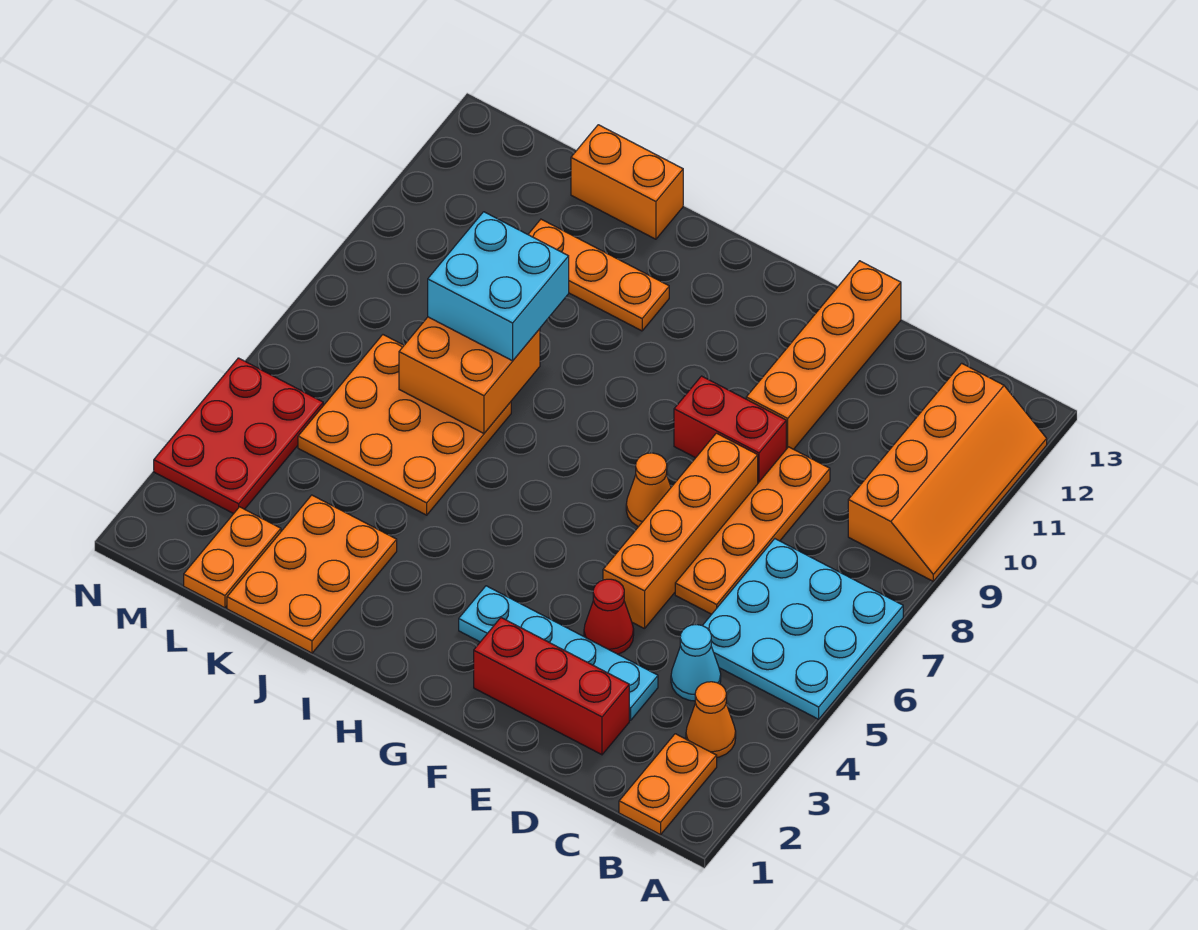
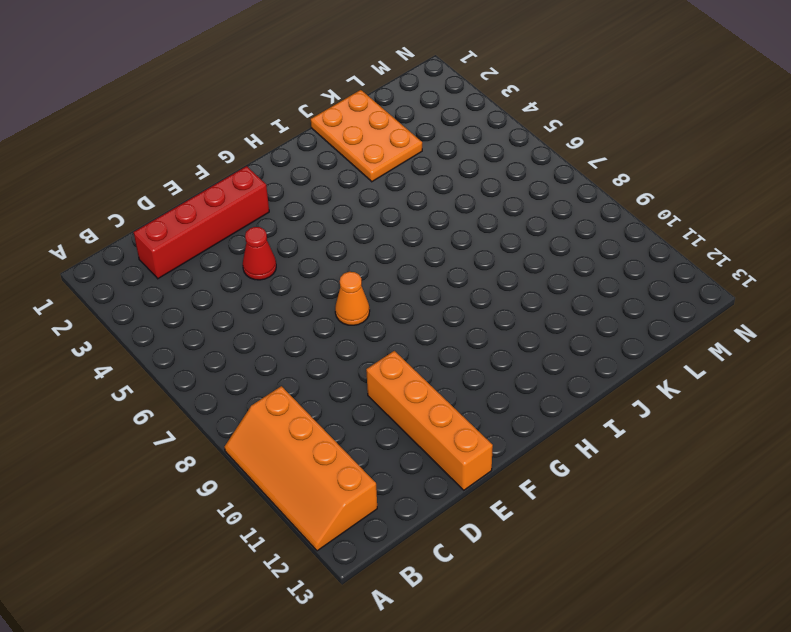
red 1x4 brick [134,166,269,279] -> red 1x3 brick [474,618,629,755]
none -> cyan 3x3 plate [702,539,903,719]
none -> orange 1x2 plate [619,734,717,835]
none -> orange 1x1 cone [686,682,736,757]

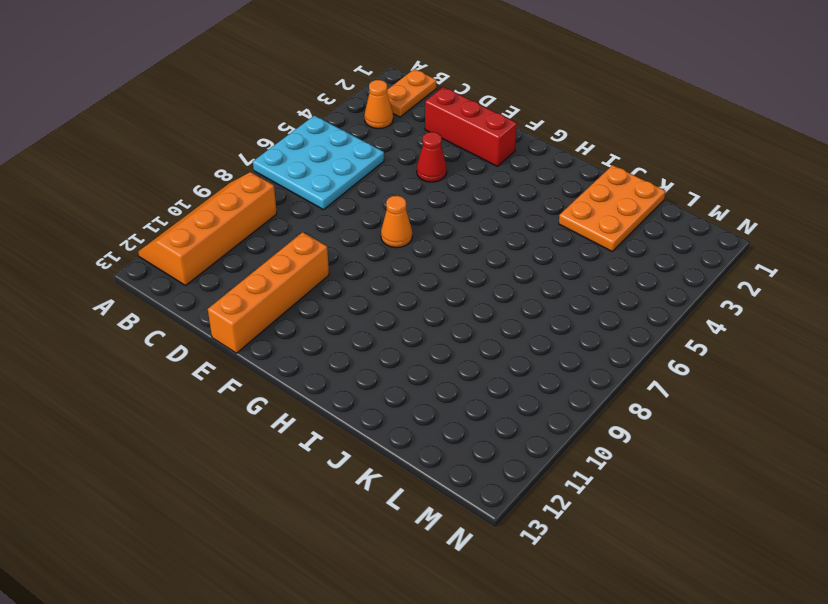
none -> cyan 1x1 cone [671,625,721,701]
none -> cyan 1x4 plate [459,586,658,720]
none -> orange 1x4 plate [675,447,830,614]

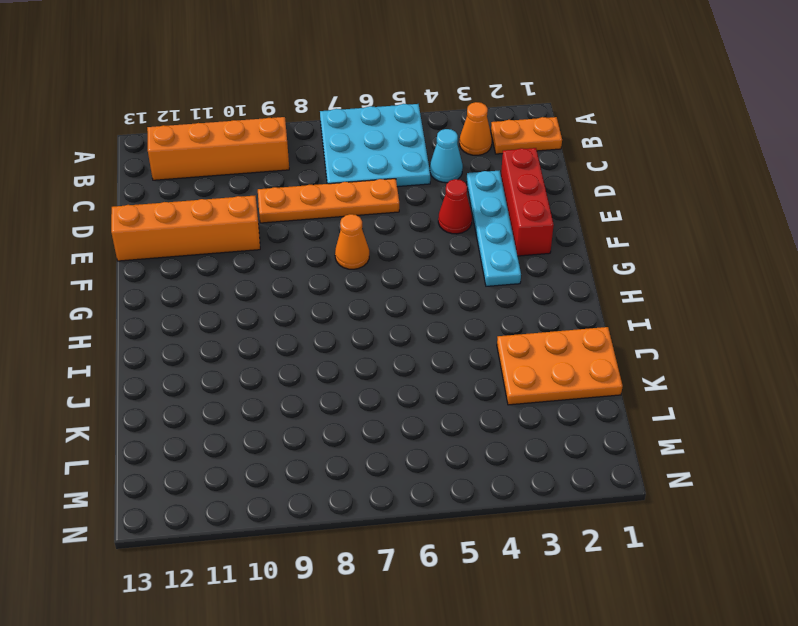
none -> orange 1x4 brick [603,433,758,629]
none -> red 1x2 brick [674,376,786,483]
none -> orange 1x3 plate [528,219,669,331]

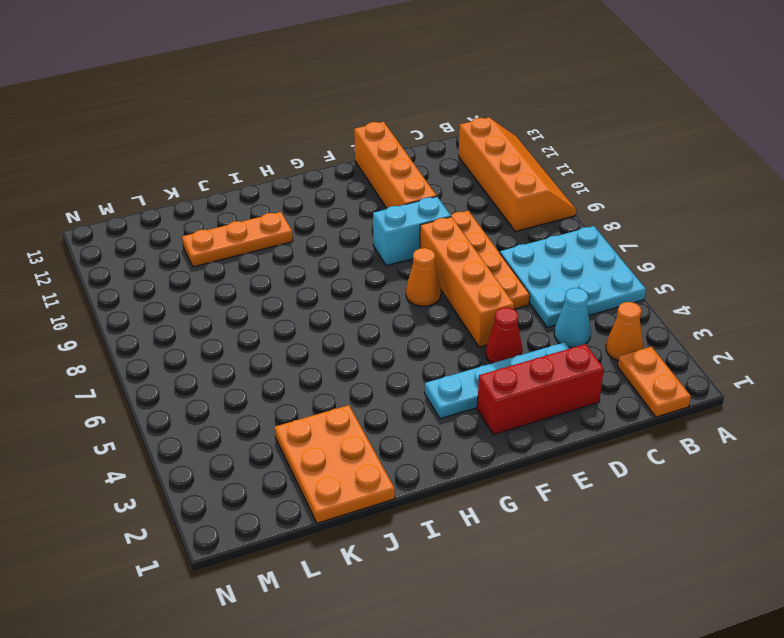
cyan 1x2 brick [373,197,451,266] -> red 1x2 brick [674,376,786,483]
none -> orange 3x3 plate [298,335,511,515]
none -> orange 1x2 brick [571,125,683,239]
none -> orange 1x2 plate [184,507,281,608]

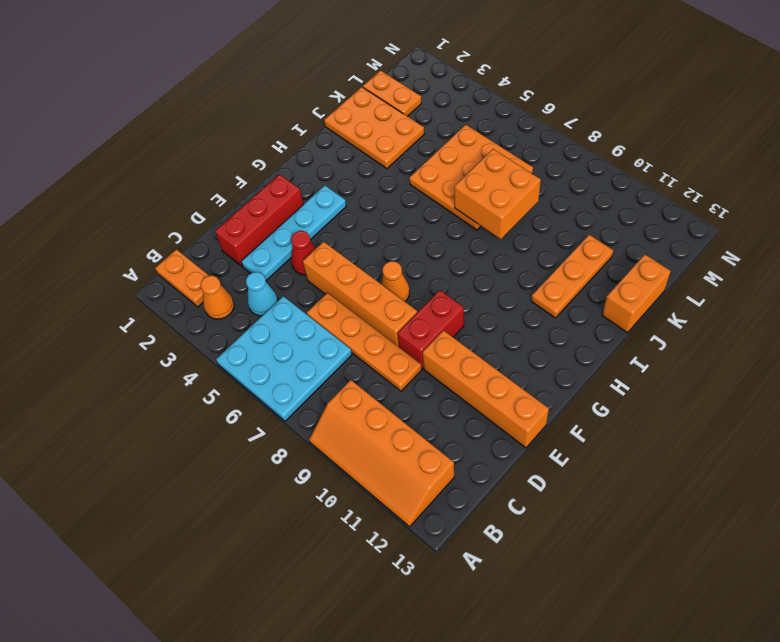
none -> red 2x3 plate [154,358,323,514]
none -> cyan 2x2 brick [428,212,569,361]

